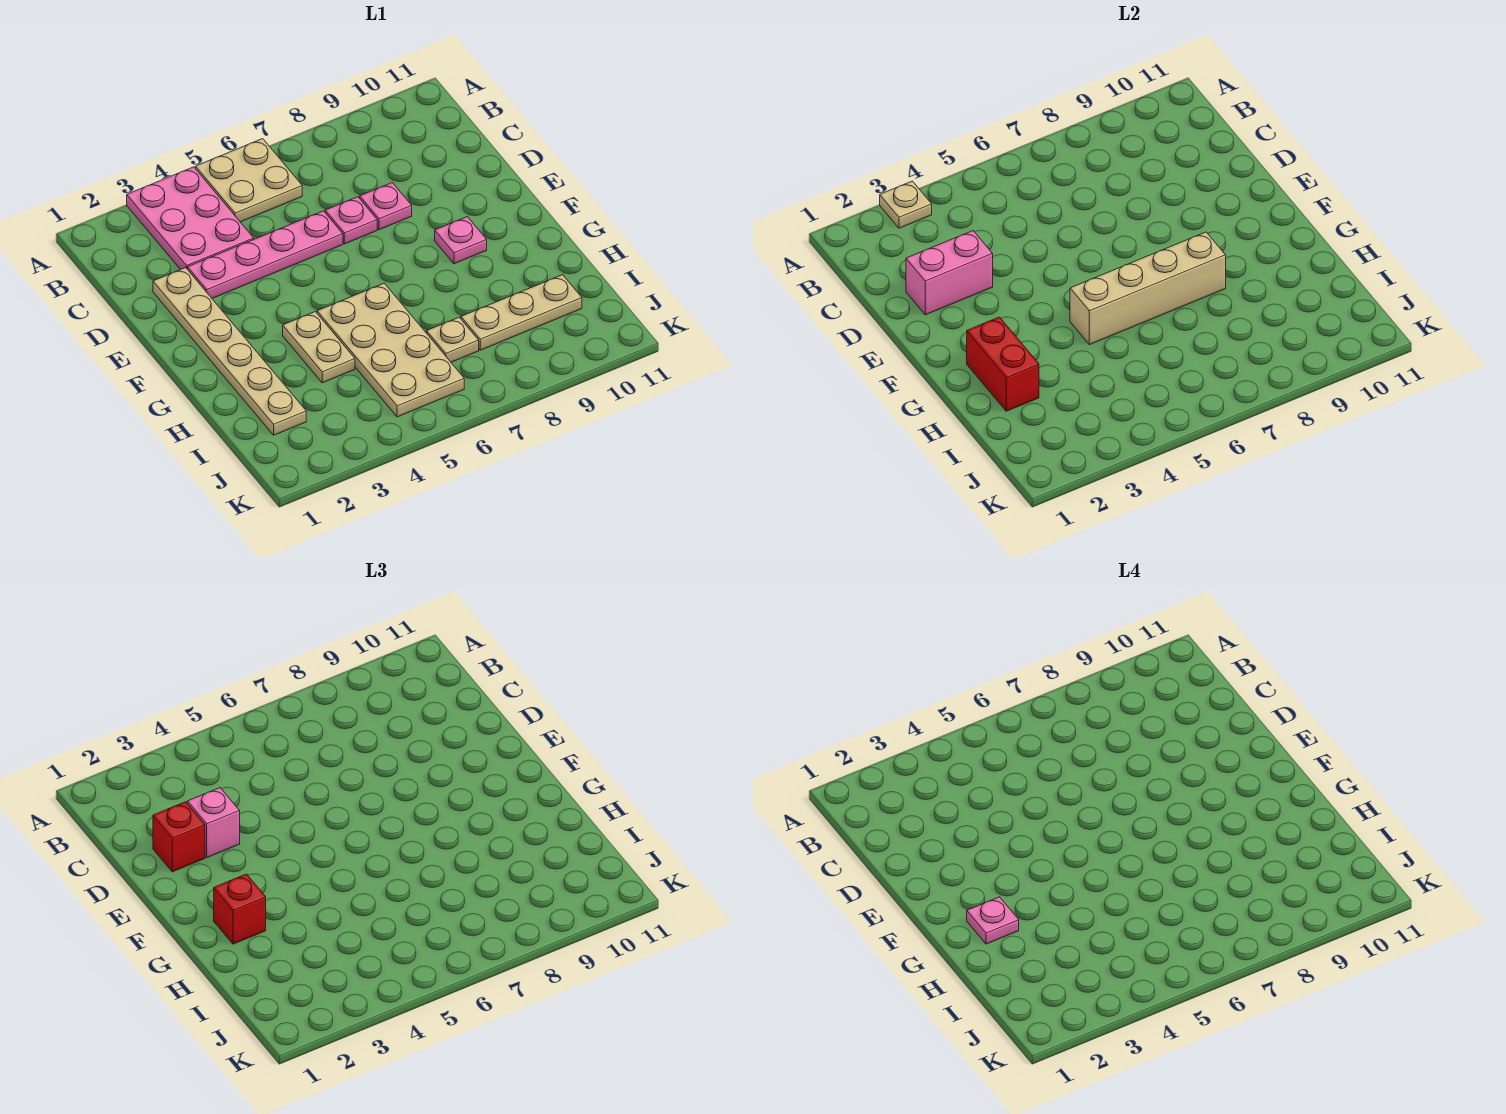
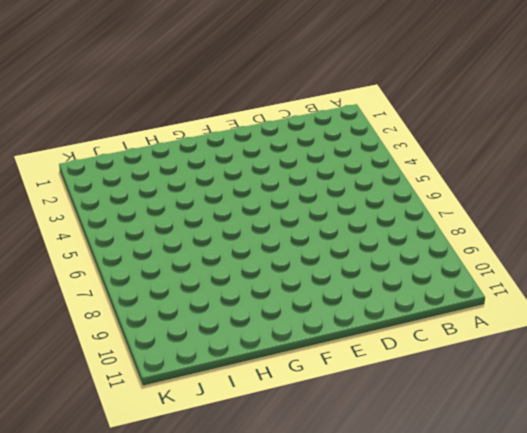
none -> pink 2x3 plate [127,167,254,270]
none -> tan 2x2 plate [196,139,302,222]
none -> tan 1x6 plate [153,268,306,435]

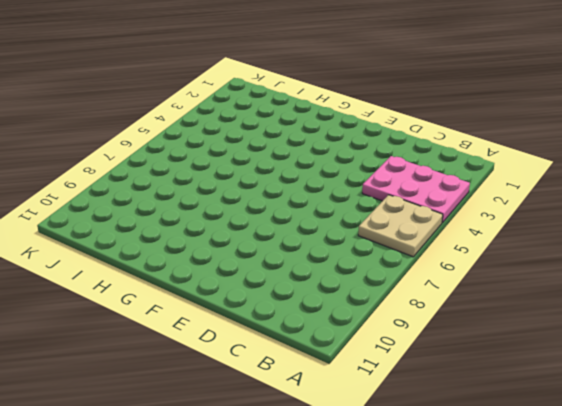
none -> tan 1x6 plate [153,268,306,435]
none -> pink 1x4 plate [187,211,343,298]
none -> pink 1x1 plate [325,197,377,244]

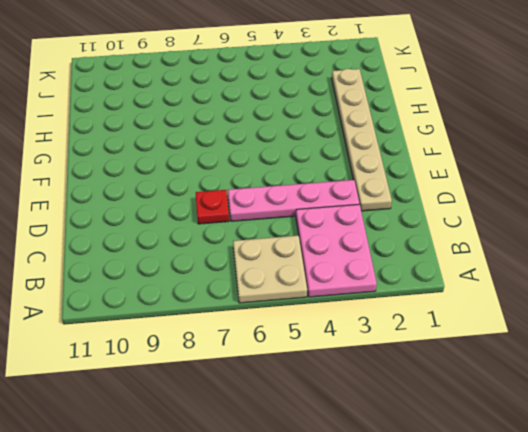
red 1x1 plate [196,190,229,224] -> pink 1x1 plate [325,197,377,244]
none -> pink 1x1 plate [360,183,412,230]
none -> pink 1x1 plate [435,217,487,264]
none -> tan 1x2 plate [283,312,355,383]

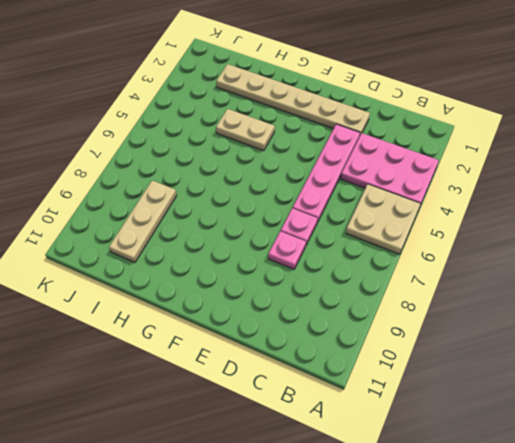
none -> pink 1x1 plate [435,217,487,264]
none -> tan 2x4 plate [317,283,464,417]
none -> tan 1x1 plate [427,317,479,362]

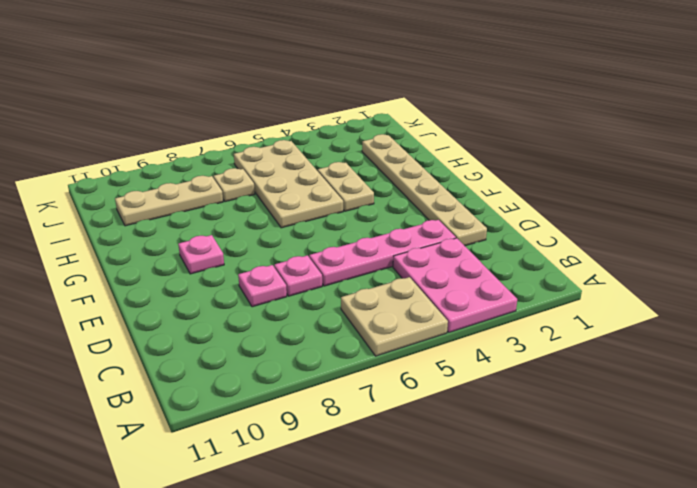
none -> tan 1x1 plate [880,181,932,228]
none -> pink 1x2 brick [906,231,993,315]
none -> red 1x2 brick [967,317,1039,411]

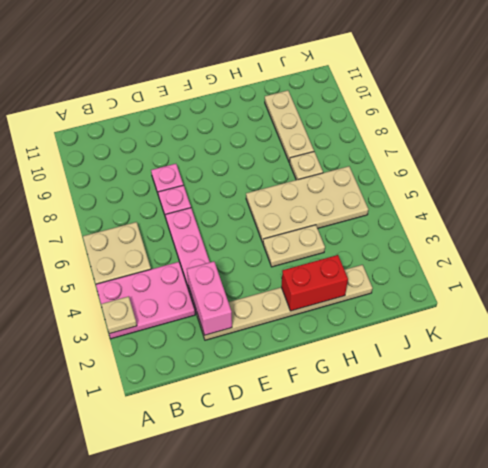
none -> pink 1x1 plate [435,217,487,264]
none -> tan 1x4 brick [1070,232,1226,345]
none -> red 1x1 brick [153,802,205,872]

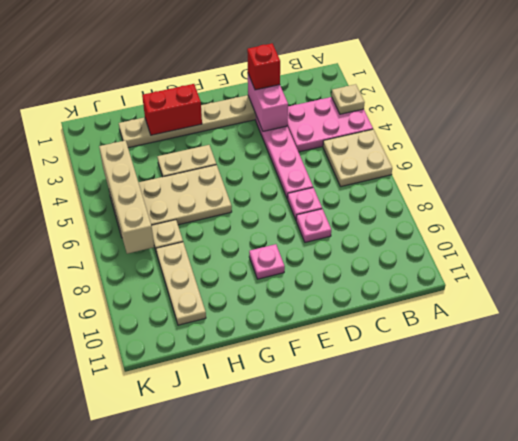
tan 1x4 brick [99,140,154,254] -> tan 1x4 brick moved to [1070,232,1226,345]
none -> pink 1x1 brick [187,788,240,857]
none -> red 1x1 brick [214,874,266,944]
none -> pink 1x1 plate [967,897,1019,944]

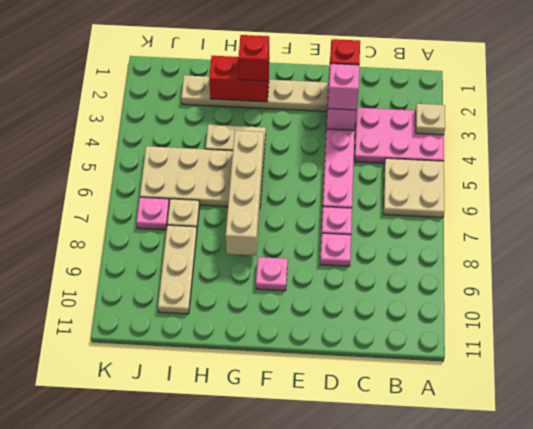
pink 1x1 plate [137,197,169,230] -> pink 1x1 plate moved to [967,897,1019,944]

